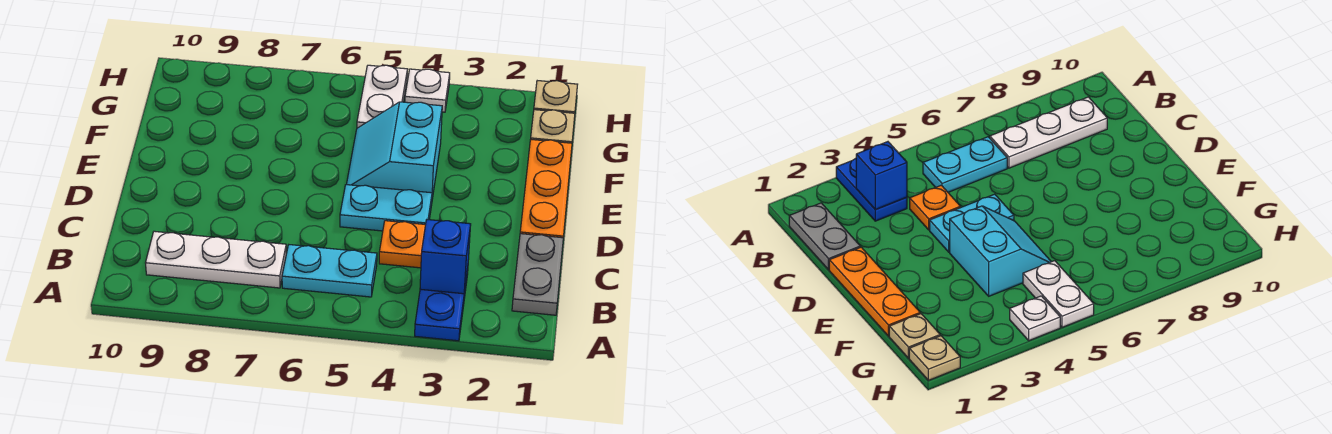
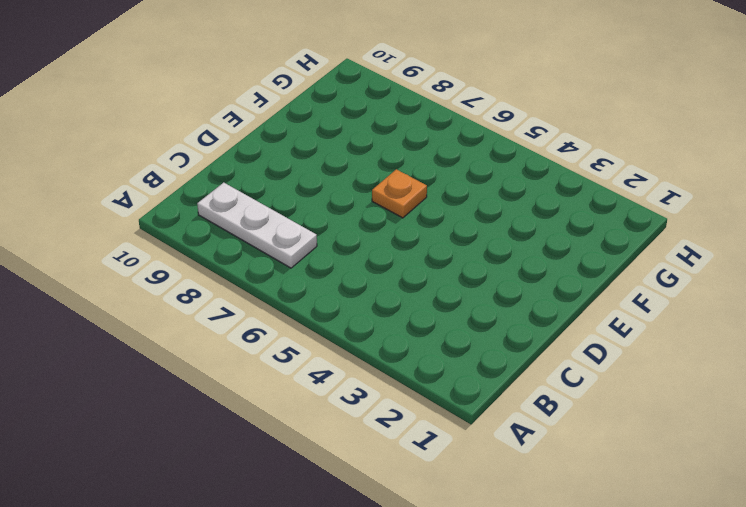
orange 1x1 plate [372,169,427,218] -> orange 1x1 plate moved to [379,221,425,268]
none -> blue 1x2 plate [415,268,468,341]
none -> grey 1x2 plate [512,234,563,315]
none -> cyan 1x2 plate [282,245,377,297]

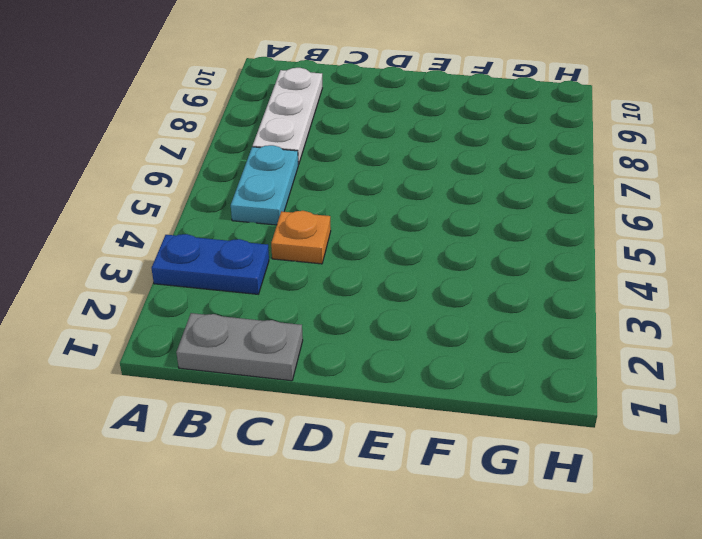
none -> orange 1x3 plate [520,139,572,238]
none -> cyan 1x2 plate [340,185,432,231]
none -> cyan 2x2 slope [346,102,442,199]

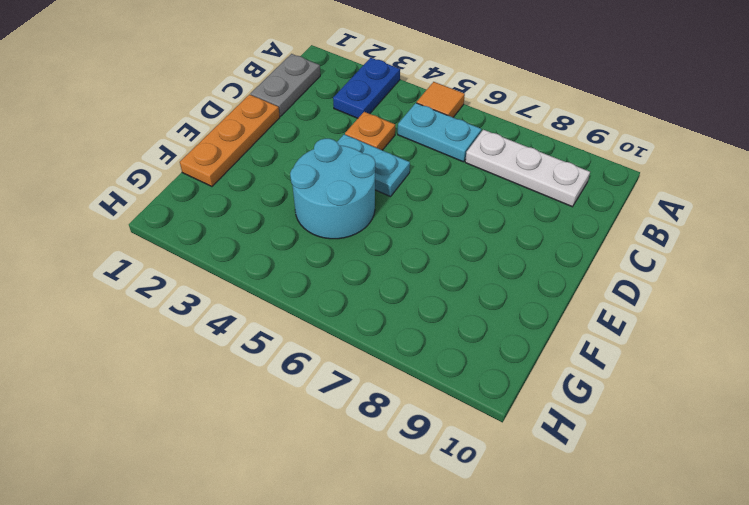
orange 1x1 tile [417,82,465,117] -> none
cyan 2x2 round brick [290,139,375,239] -> cyan 2x2 slope [346,102,442,199]
none -> tan 1x1 plate [531,110,575,143]
none -> white 1x2 plate [357,65,407,128]
none -> tan 1x1 plate [534,81,578,113]

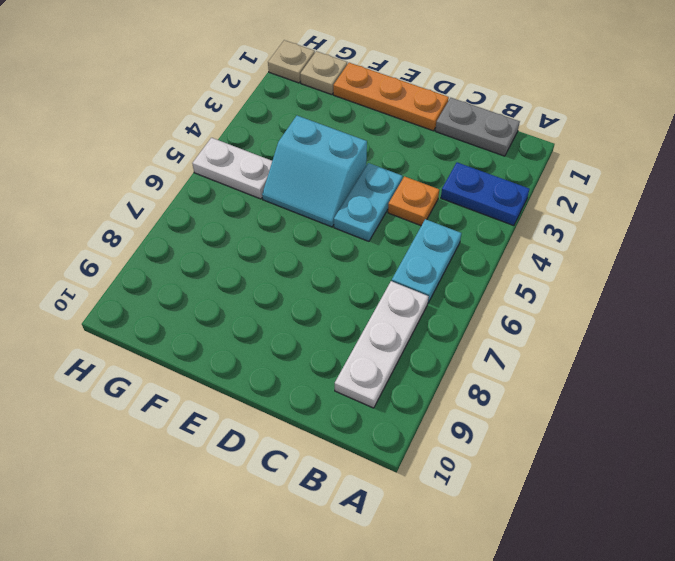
none -> white 1x1 plate [405,69,450,112]
none -> blue 1x1 brick [420,220,471,294]

